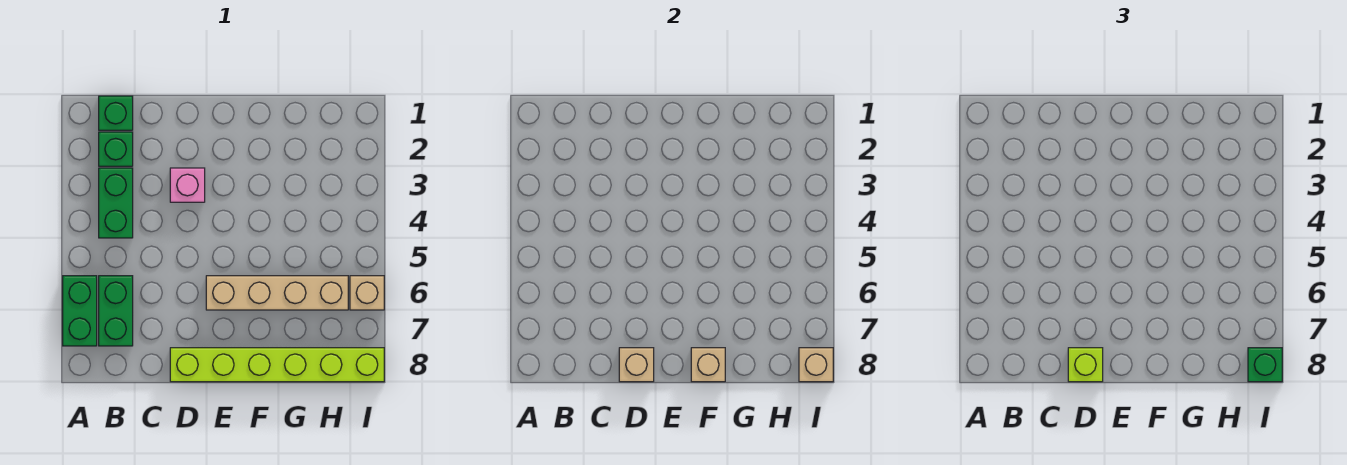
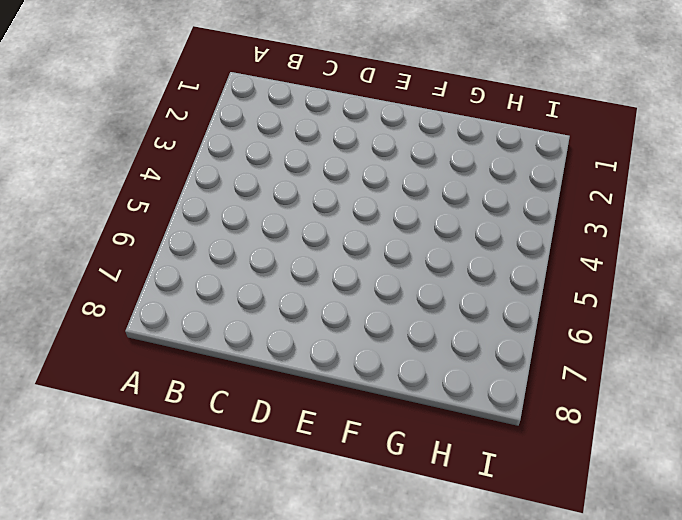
none -> green 1x2 brick [63,276,97,346]
none -> green 1x1 brick [99,96,133,130]
none -> green 1x1 brick [99,132,133,166]

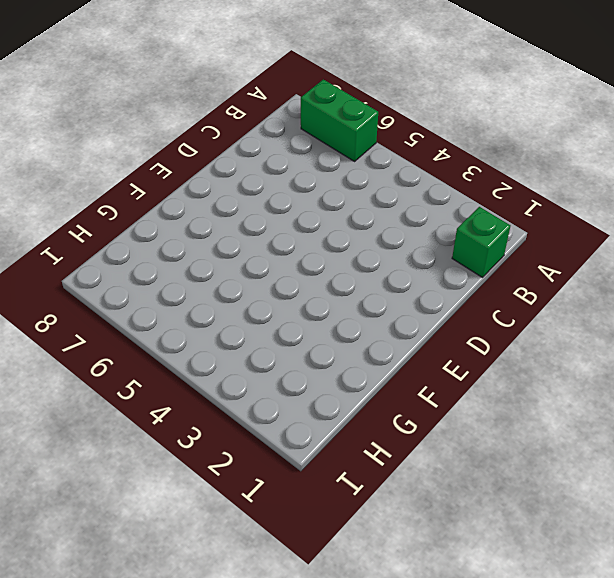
none -> green 1x1 brick [99,132,133,166]
none -> green 1x2 brick [99,168,133,238]
none -> green 1x2 brick [99,276,133,346]

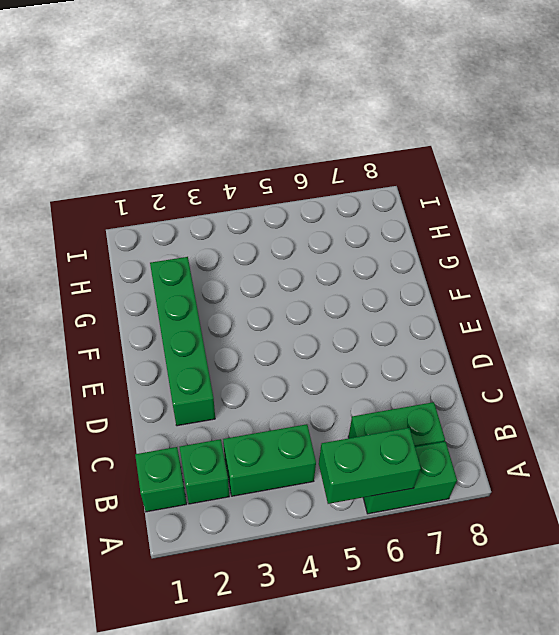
green 1x2 brick [319,428,421,504] -> none
green 1x4 brick [150,257,215,426] -> none
none -> pink 1x1 brick [170,168,205,202]
none -> lime 1x6 brick [170,348,384,382]
none -> tan 1x4 brick [206,276,348,310]

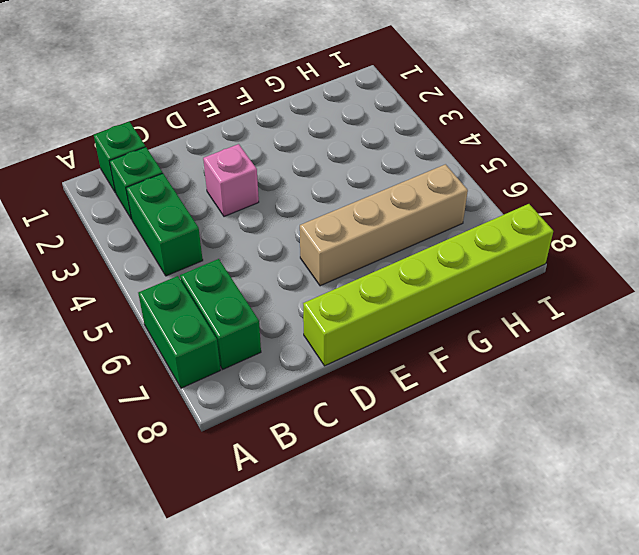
none -> tan 1x1 brick [350,276,384,310]
none -> tan 1x1 brick [619,348,654,382]
none -> tan 1x1 brick [691,348,725,382]

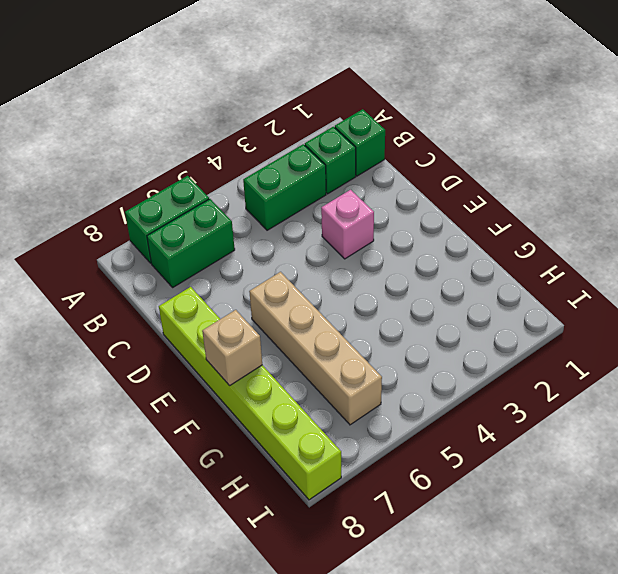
none -> tan 1x1 brick [350,276,384,310]
none -> tan 1x1 brick [619,348,654,382]
none -> tan 1x1 brick [799,348,833,382]

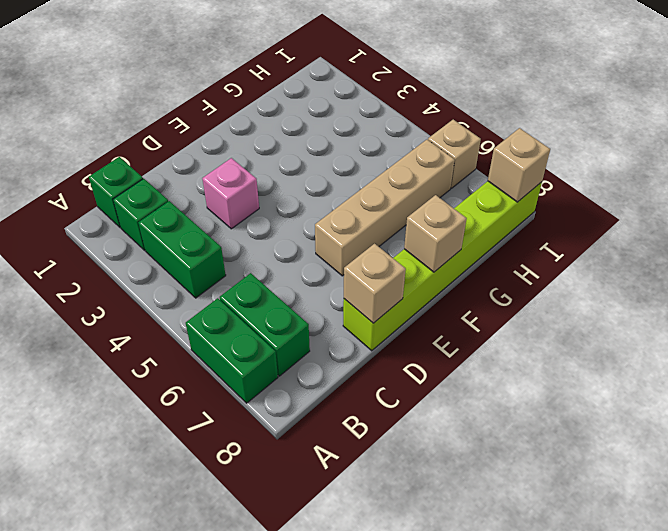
none -> lime 1x1 brick [1068,348,1103,382]
none -> green 1x1 brick [1248,348,1282,382]

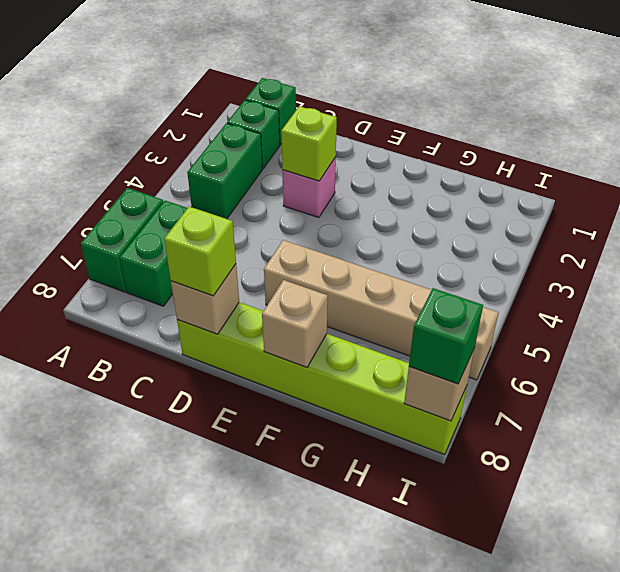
lime 1x1 brick [281,106,337,181] -> none

